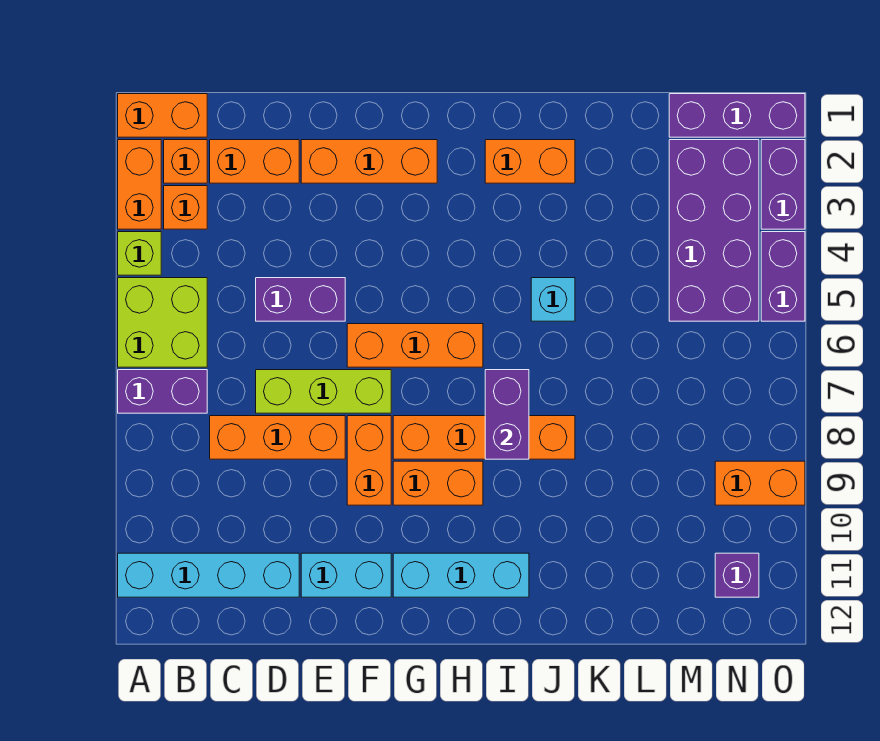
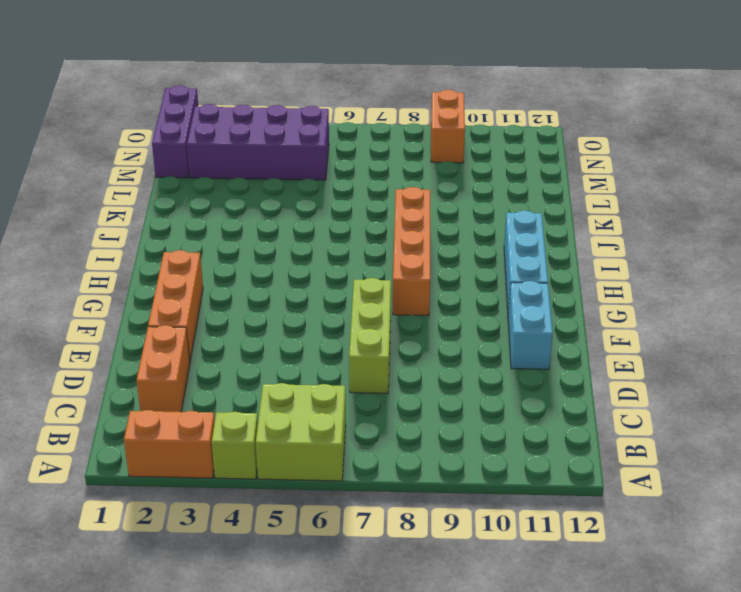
none -> orange 1x2 brick [118,94,207,137]
none -> purple 1x2 brick [118,370,207,413]
none -> cyan 1x4 brick [118,553,299,597]

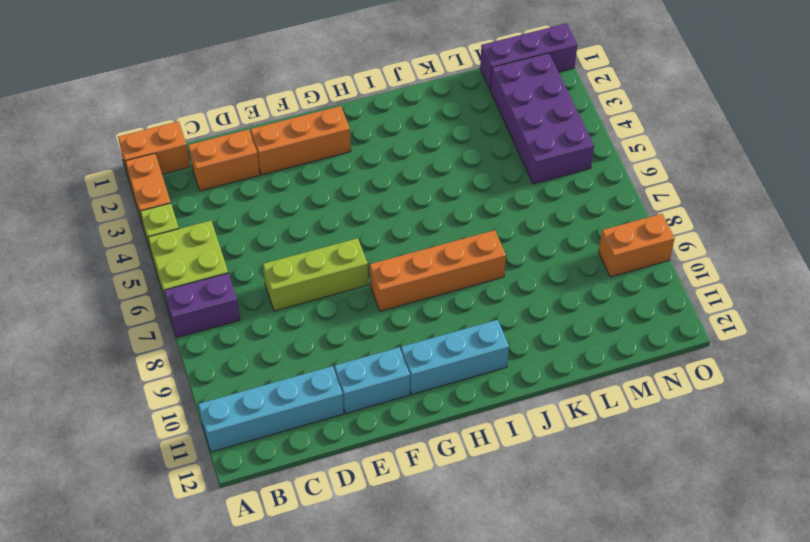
none -> orange 1x1 brick [164,140,207,183]
none -> orange 1x1 brick [164,186,207,229]
none -> orange 1x3 brick [210,416,345,459]

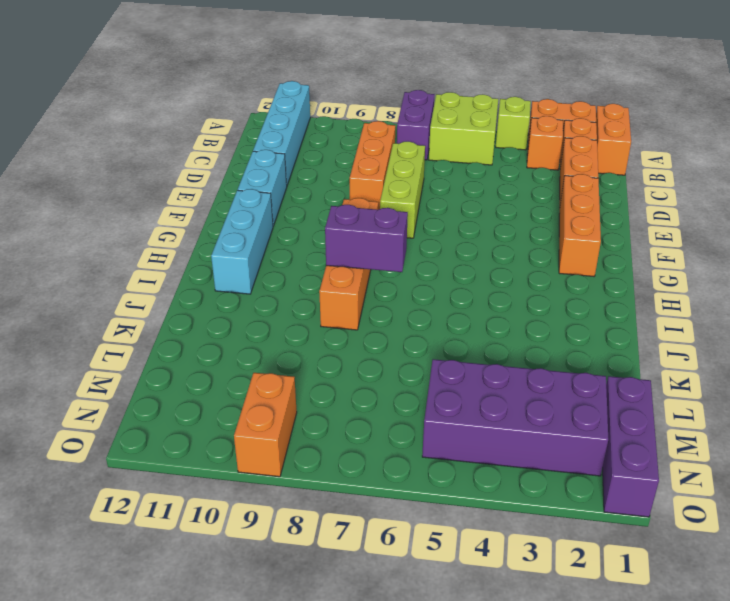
none -> purple 1x2 brick [256,278,345,321]
none -> orange 1x3 brick [347,324,483,367]
none -> orange 1x2 brick [347,416,391,505]

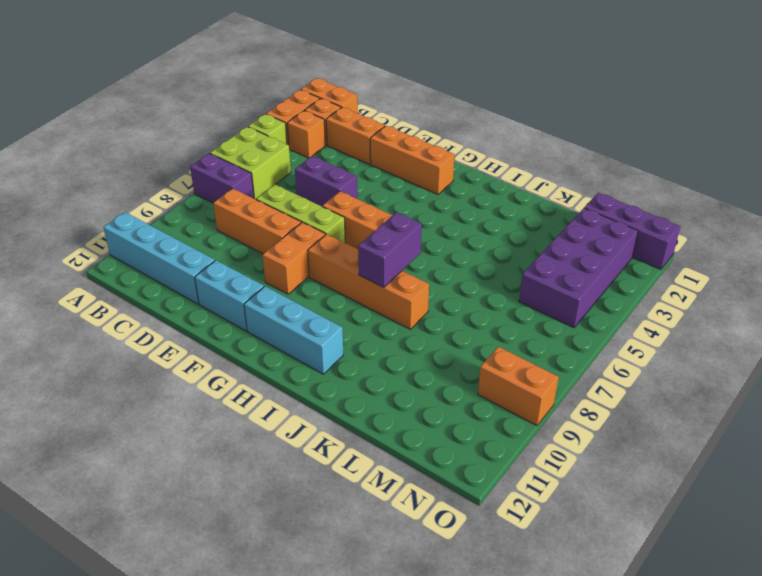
none -> orange 1x2 brick [393,461,483,505]
none -> orange 1x2 brick [485,140,575,183]
none -> cyan 1x1 brick [531,278,575,321]

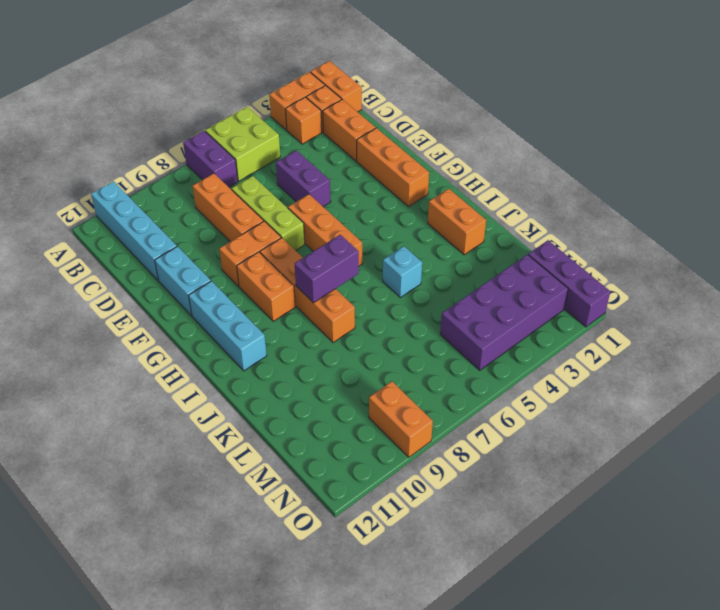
none -> lime 1x1 brick [118,232,161,275]
none -> purple 1x1 brick [715,553,759,597]
none -> purple 1x2 brick [761,140,805,229]

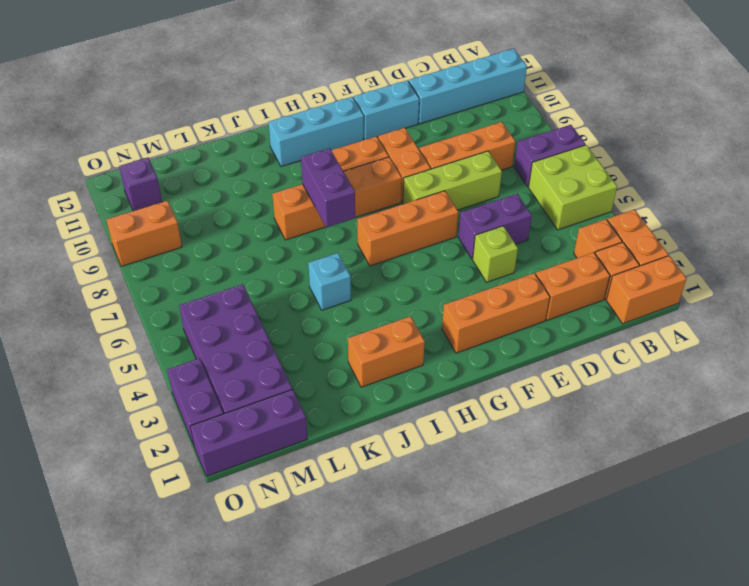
lime 1x1 brick [473,226,518,282] -> lime 1x1 brick moved to [118,232,161,275]
none -> purple 1x2 brick [761,232,805,321]

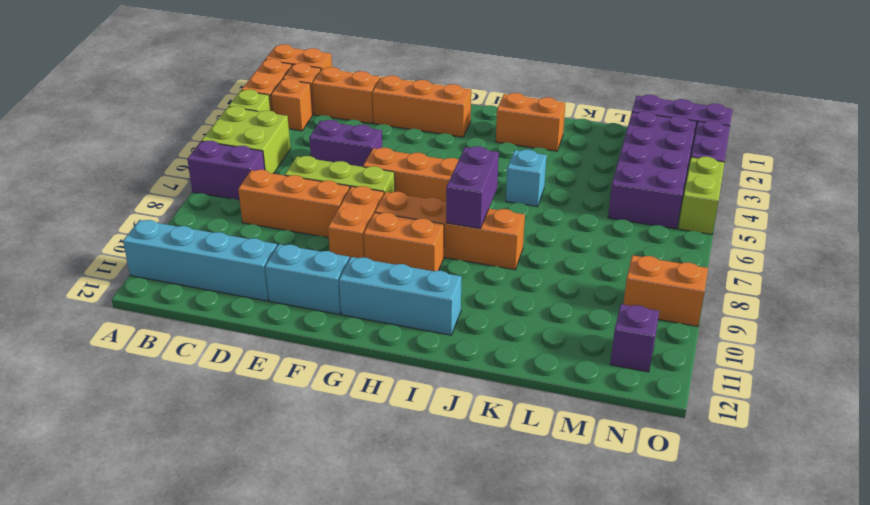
lime 1x2 brick [678,157,724,235] -> purple 1x2 brick [761,232,805,321]

